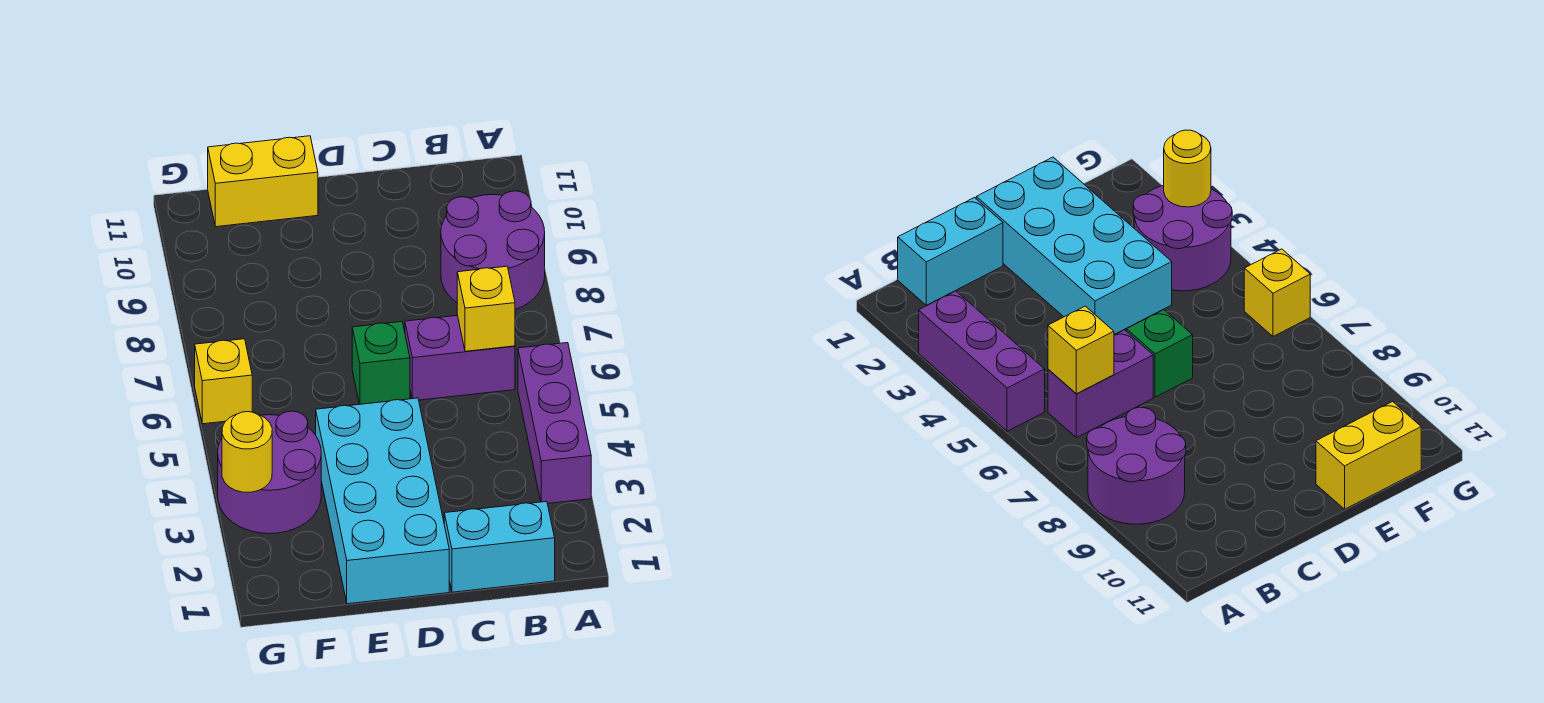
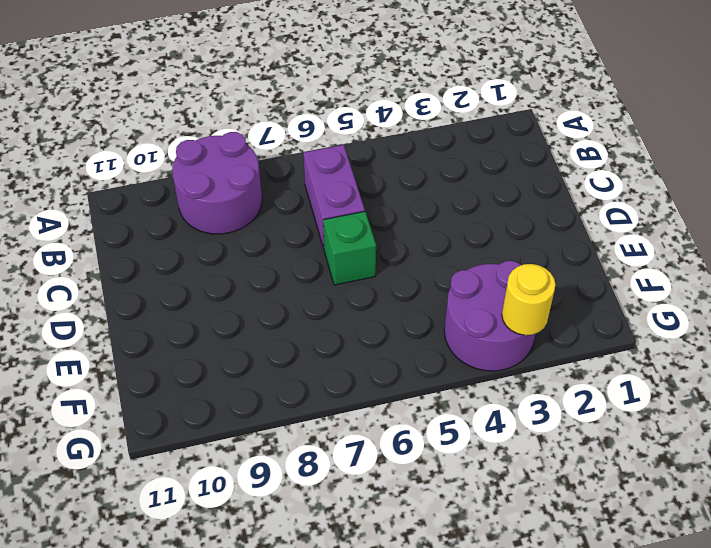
none -> purple 1x3 brick [518,343,591,504]
none -> cyan 1x2 brick [444,501,555,592]

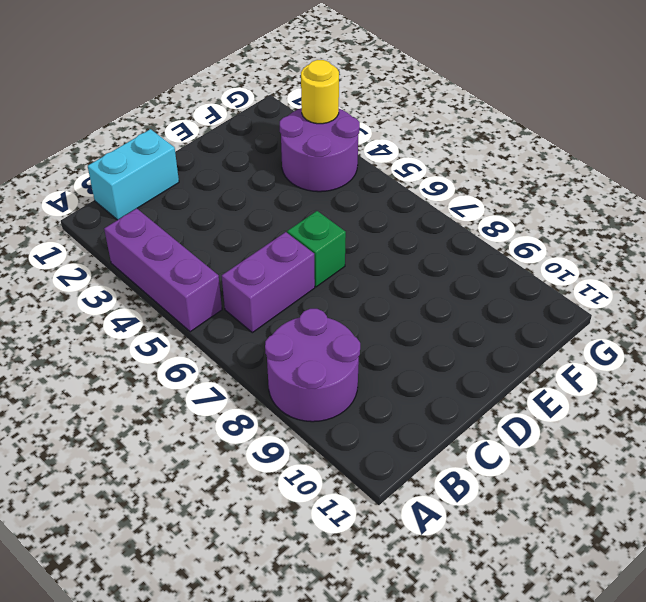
none -> cyan 2x4 brick [316,398,449,604]
none -> yellow 1x2 brick [208,136,318,227]

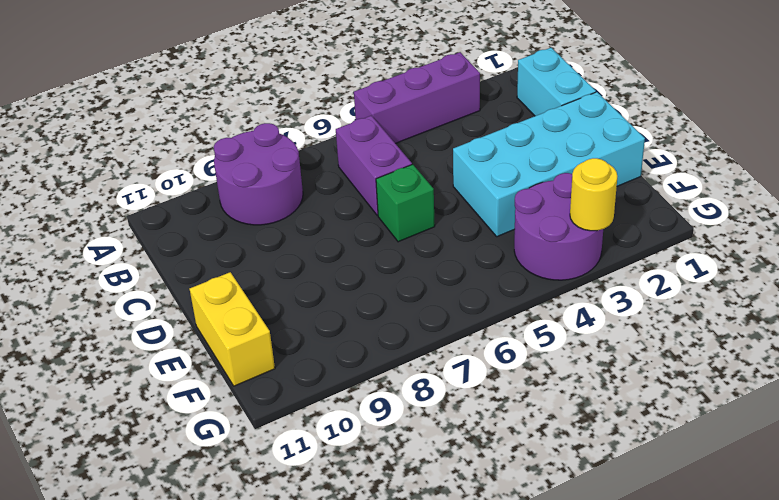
none -> yellow 1x1 brick [195,339,252,424]
none -> yellow 1x1 brick [457,266,515,351]

